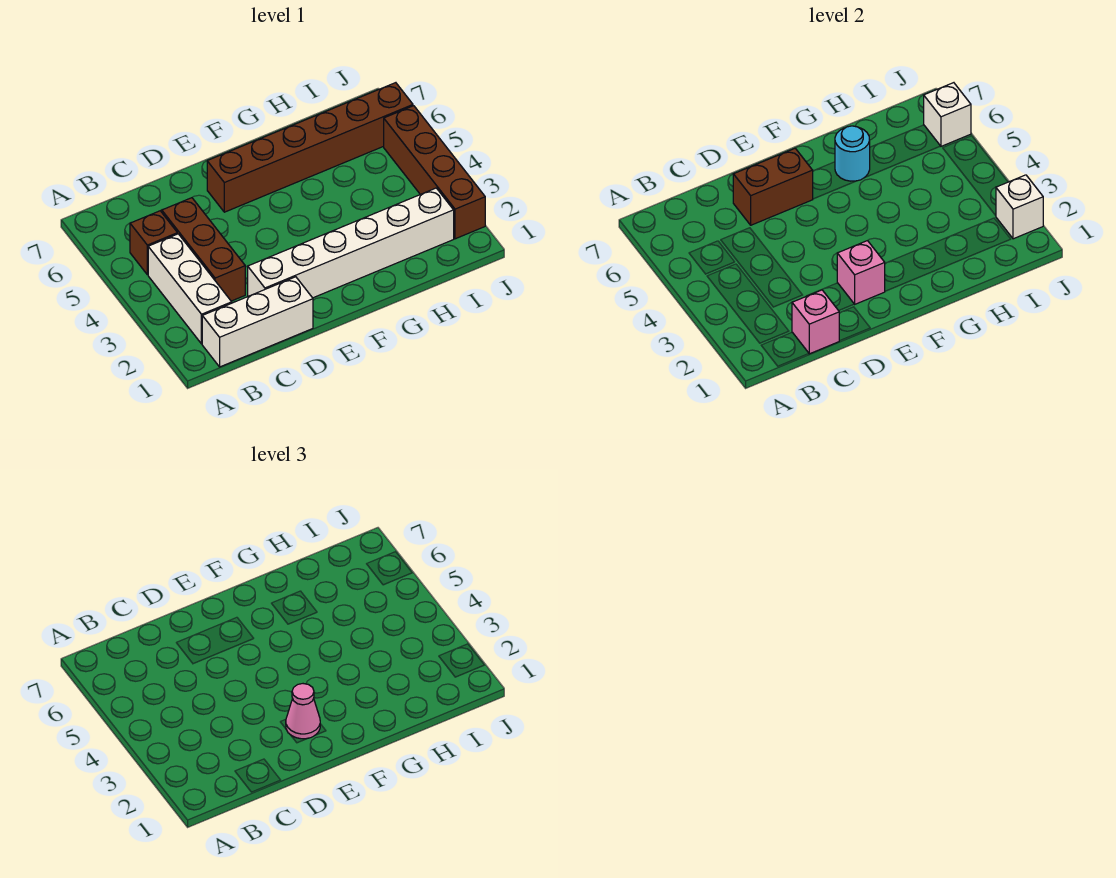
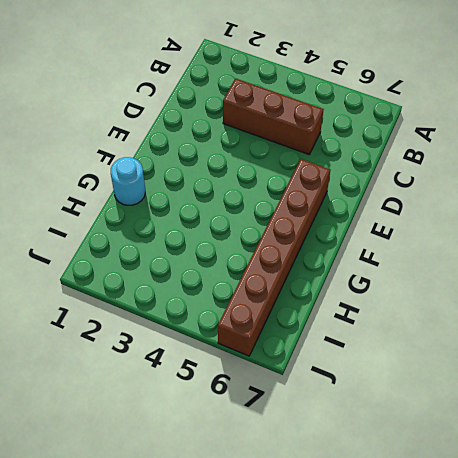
cyan 1x1 round brick [111,157,145,205] -> cyan 1x1 round brick moved to [835,126,870,181]
none -> white 1x3 brick [202,277,313,367]
none -> white 1x3 brick [148,234,232,344]
none -> brown 1x1 brick [130,211,177,275]

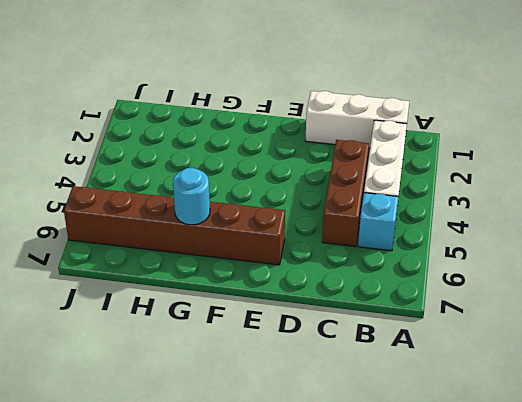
cyan 1x1 brick [358,193,398,251] -> brown 1x1 brick [130,211,177,275]
none -> white 1x6 brick [248,188,454,298]
none -> brown 1x4 brick [384,106,485,239]
none -> pink 1x1 brick [792,290,839,354]

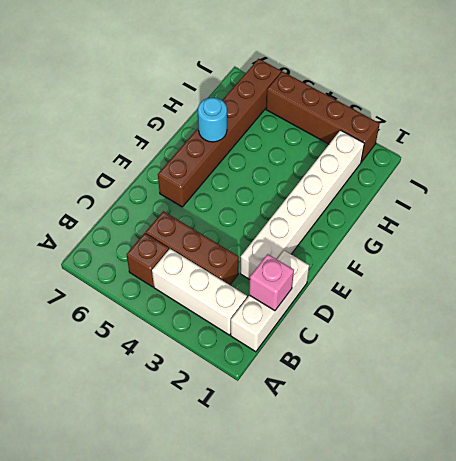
none -> brown 1x2 brick [733,148,813,225]
none -> pink 1x1 brick [837,241,885,304]
none -> white 1x1 brick [996,175,1043,239]

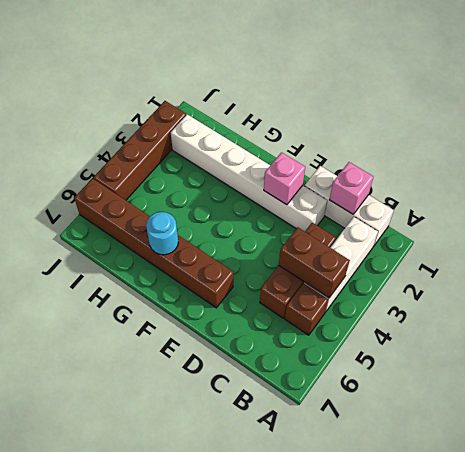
brown 1x2 brick [279,227,350,298] -> brown 1x2 brick moved to [733,148,813,225]
none -> white 1x1 brick [996,175,1043,239]
none -> white 1x1 brick [924,83,971,146]
none -> pink 1x1 cone [286,684,320,739]

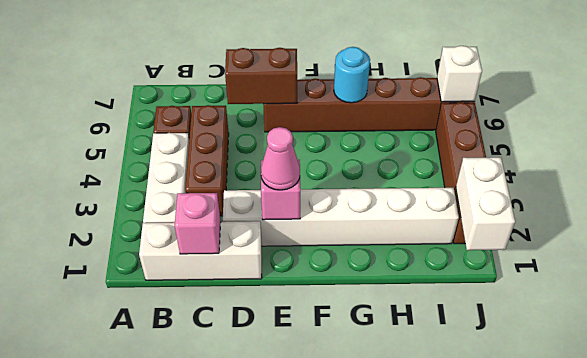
white 1x2 brick [456,157,515,250] -> white 1x1 brick [996,175,1043,239]

